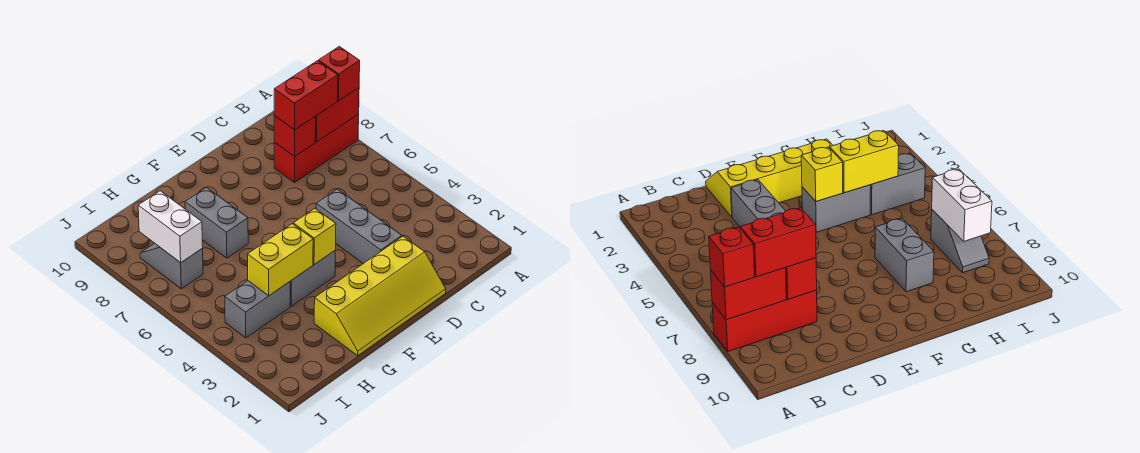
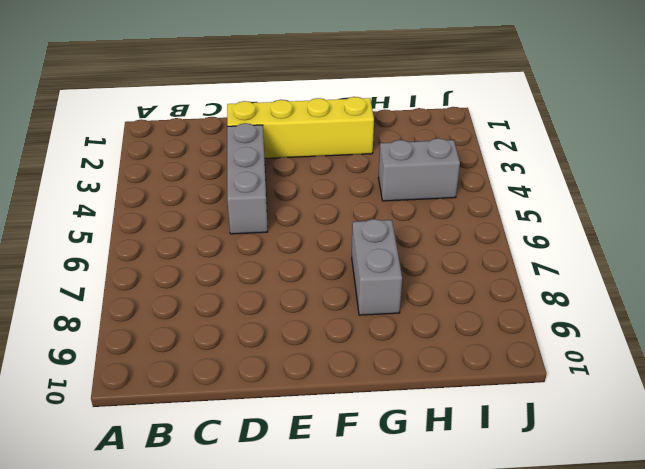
none -> red 1x3 brick [274,114,359,183]
none -> grey 1x2 brick [290,251,335,306]
none -> grey 1x2 slope [140,244,203,289]

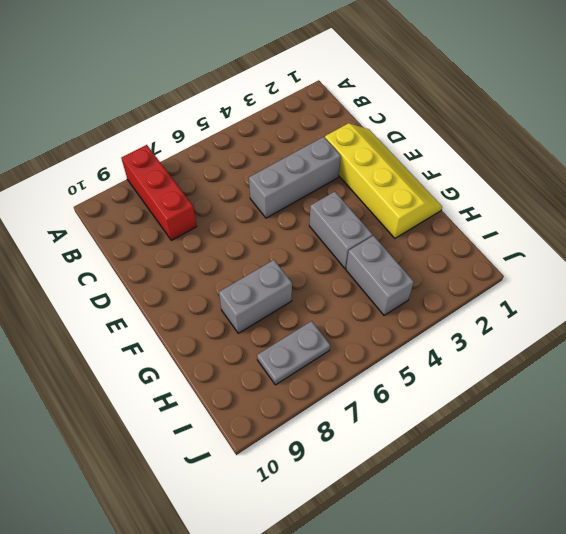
grey 1x2 plate [257,321,330,385] -> grey 1x2 slope [140,244,203,289]
none -> red 1x2 brick [315,88,359,142]
none -> red 1x1 brick [274,116,316,157]
none -> yellow 1x1 brick [293,209,336,264]

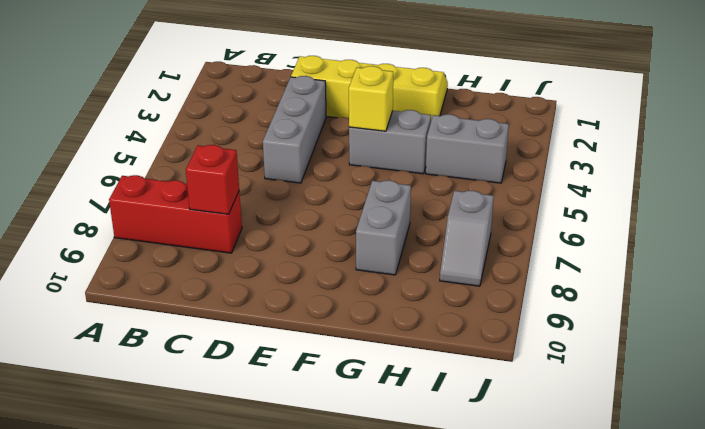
none -> red 1x2 brick [315,88,359,142]
none -> yellow 1x2 brick [248,224,313,296]
none -> white 1x2 brick [138,191,203,263]

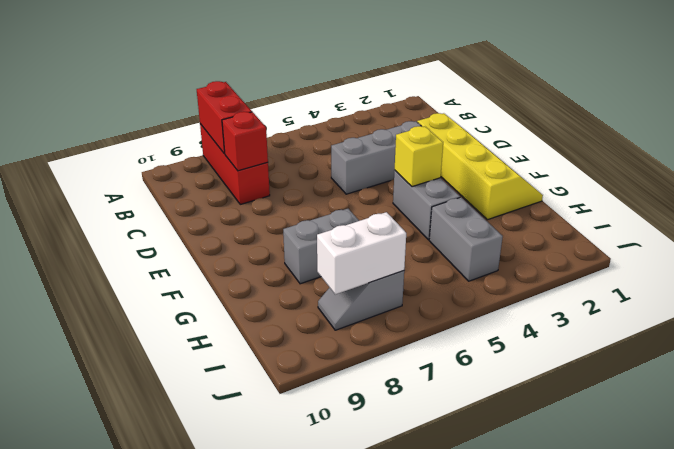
none -> yellow 1x2 brick [248,224,313,296]
none -> red 1x1 brick [318,46,360,101]
none -> red 1x2 brick [274,61,338,130]

